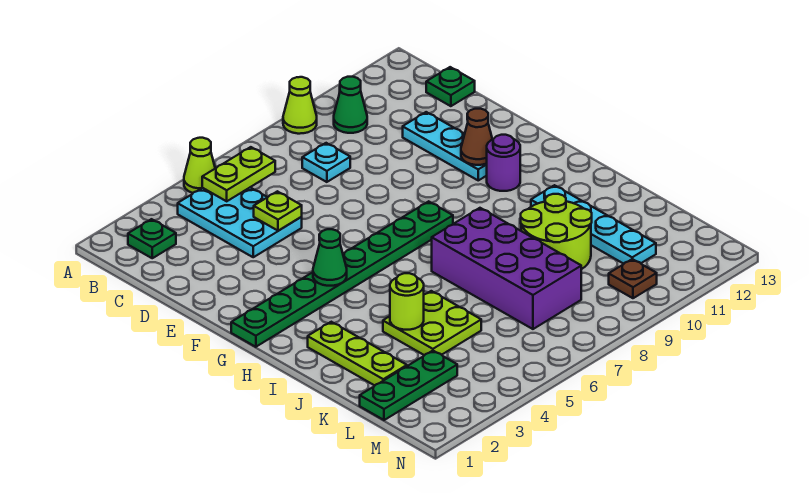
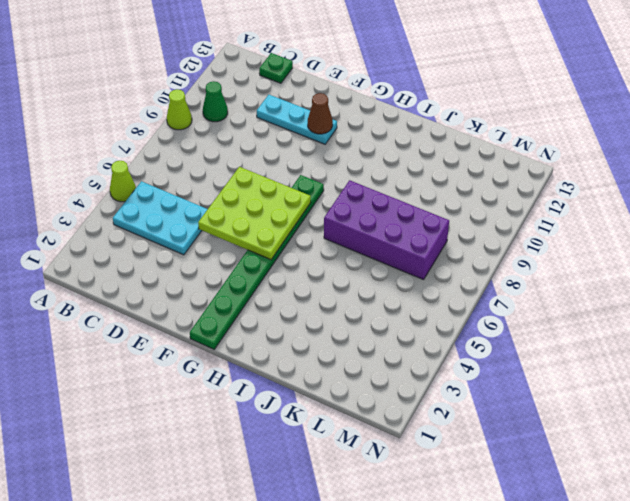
lime 3x3 plate [198,167,311,260] -> none
none -> green 1x1 plate [128,219,176,258]
none -> cyan 1x1 plate [302,143,350,182]
none -> purple 1x1 round brick [487,135,520,191]

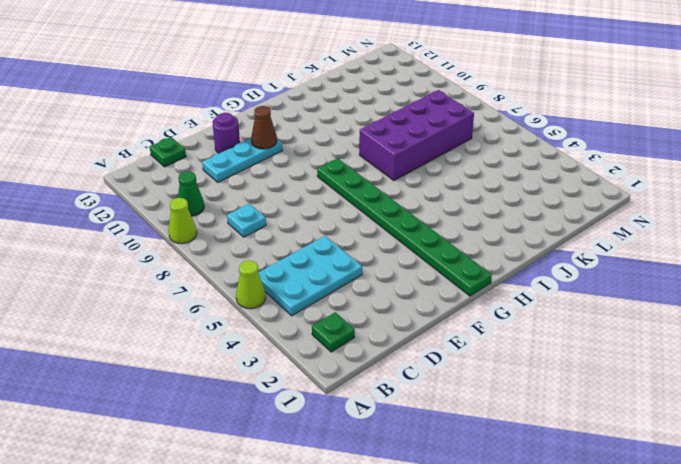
purple 1x1 round brick [213,113,240,153] -> purple 1x1 round brick moved to [487,135,520,191]
none -> lime 1x3 plate [308,322,407,385]
none -> cyan 1x4 plate [531,185,656,264]
none -> lime 2x2 plate [383,291,481,355]

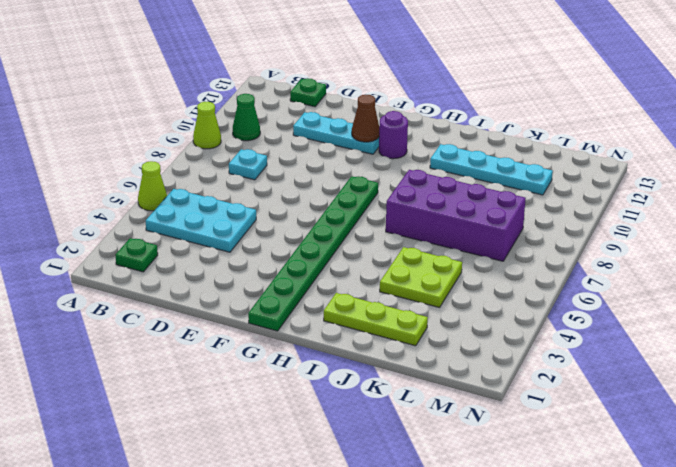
none -> lime 2x2 round brick [521,194,592,269]
none -> green 1x3 plate [360,351,457,420]
none -> brown 1x1 plate [609,259,657,298]

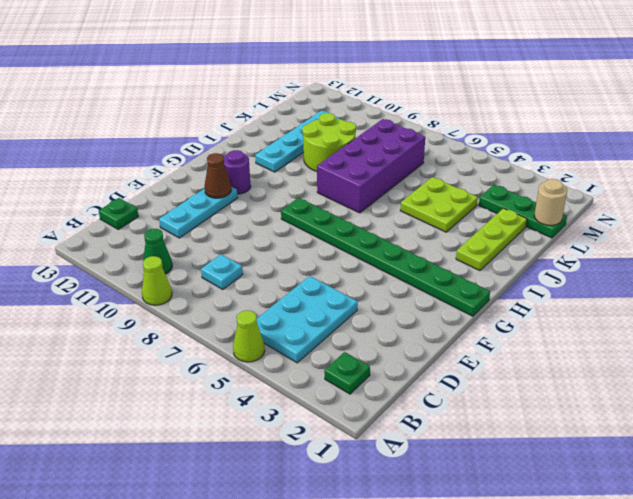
tan 1x1 round brick [534,179,567,225] -> none
none -> brown 1x1 plate [609,259,657,298]
none -> lime 1x2 plate [202,147,275,201]
none -> lime 1x1 plate [254,191,302,231]

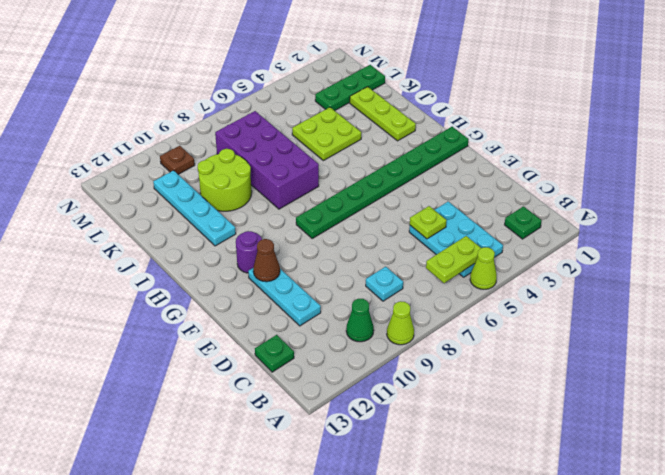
none -> green 1x1 cone [313,229,347,286]
none -> lime 1x1 round brick [390,273,424,330]

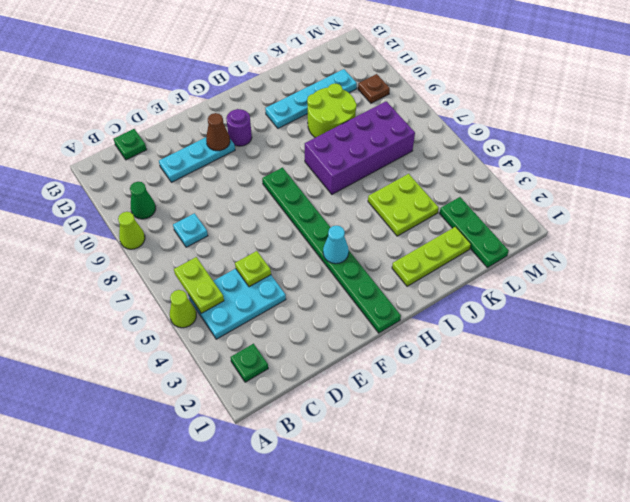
cyan 1x1 cone [323,225,349,264] -> green 1x1 cone [313,229,347,286]
none -> lime 1x1 round brick [390,273,424,330]

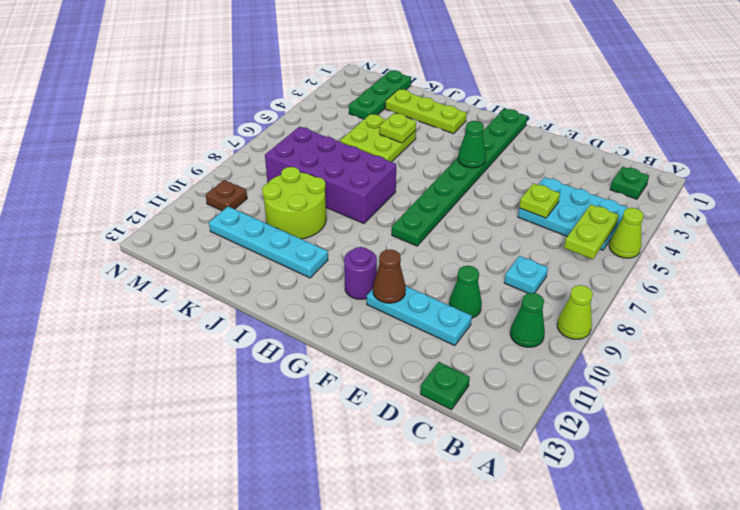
green 1x1 cone [449,266,482,318] -> none
lime 1x1 plate [380,113,416,143] -> lime 1x1 round brick [390,273,424,330]

